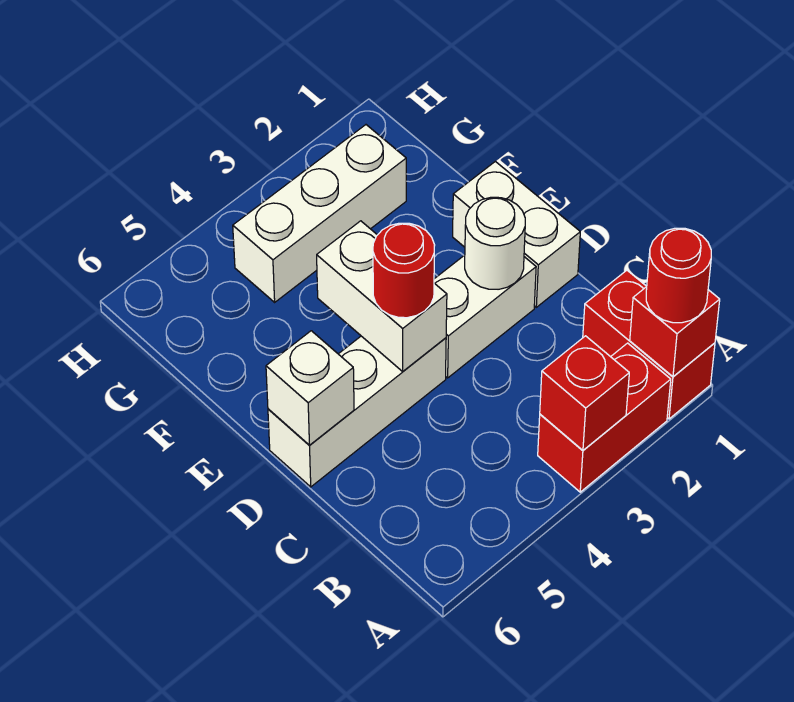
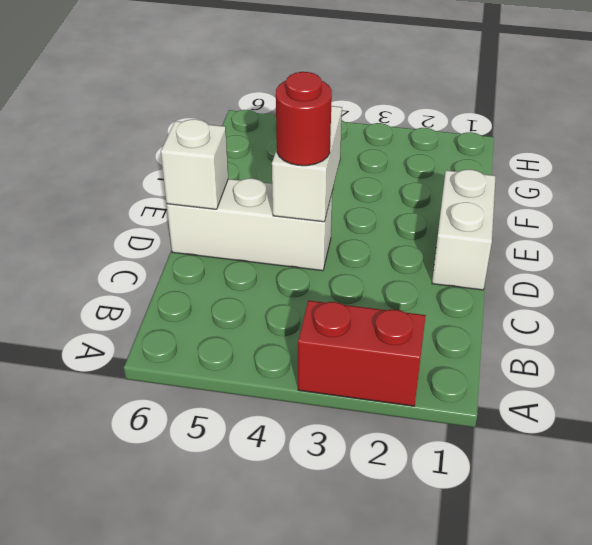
none -> red 1x2 brick [583,270,715,419]
none -> white 1x2 brick [434,255,536,378]
none -> white 1x3 brick [233,125,406,302]

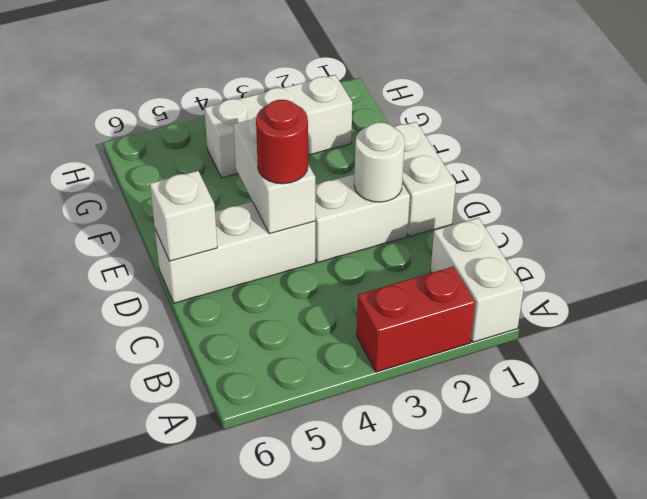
white 1x2 brick [431,218,524,342] -> red 1x2 brick [583,270,715,419]
none -> red 1x1 brick [630,287,720,377]
none -> red 1x1 brick [540,336,629,450]
none -> red 1x1 round brick [646,228,711,323]

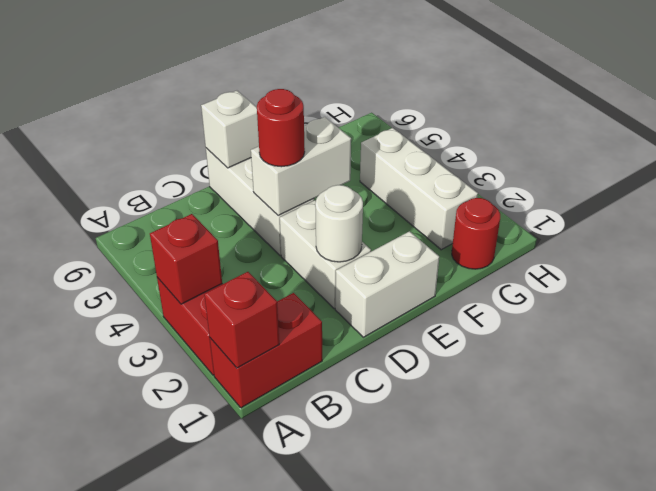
red 1x1 round brick [452,198,500,269] -> red 1x1 round brick moved to [646,228,711,323]

